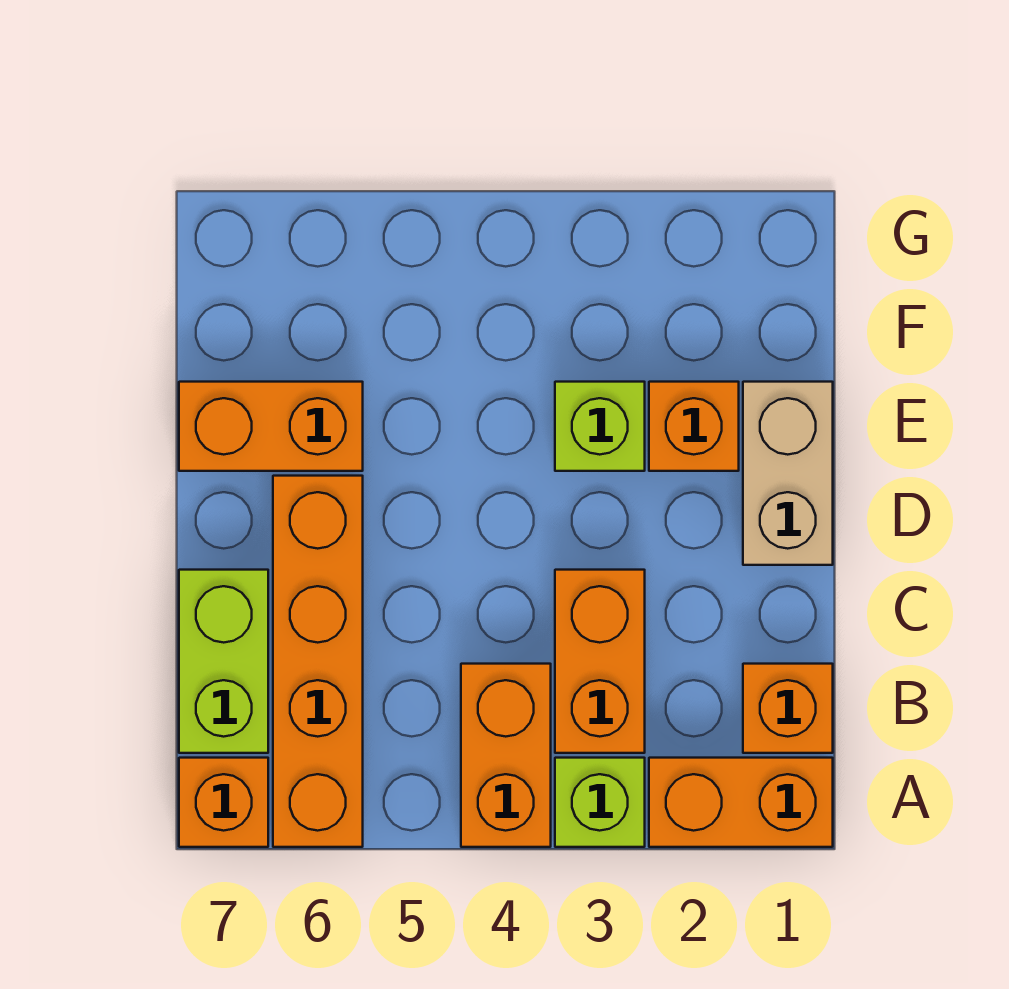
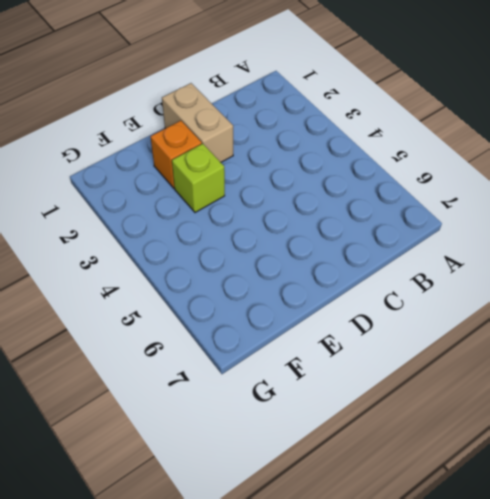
tan 1x2 brick [162,83,233,162] -> tan 1x2 brick turned to [743,382,833,565]
none -> orange 1x2 brick [649,758,833,847]
none -> lime 1x1 brick [555,758,645,847]
none -> orange 1x2 brick [461,664,551,847]

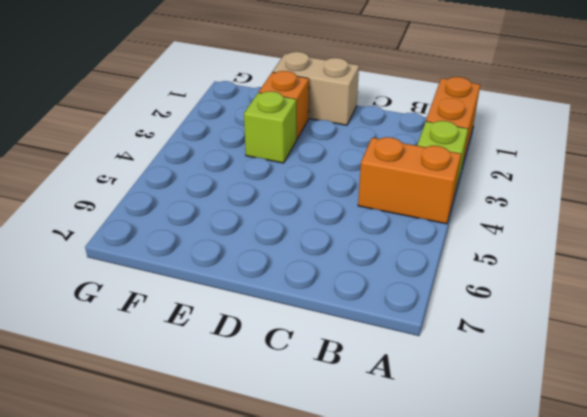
none -> orange 1x4 brick [273,476,363,847]
none -> orange 1x1 brick [179,758,268,847]
none -> orange 1x1 brick [743,664,833,753]

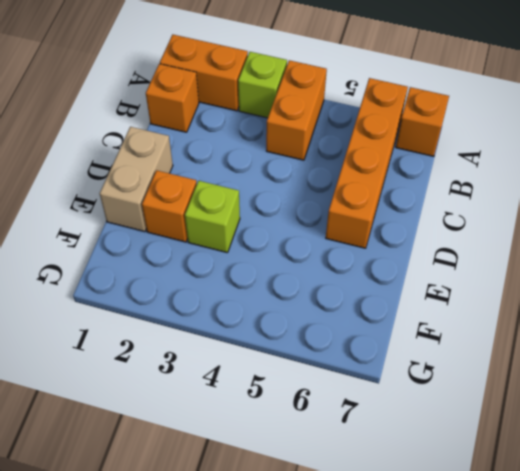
none -> orange 1x2 brick [555,570,645,753]
none -> lime 1x2 brick [179,570,268,753]
none -> orange 1x2 brick [179,382,363,471]

